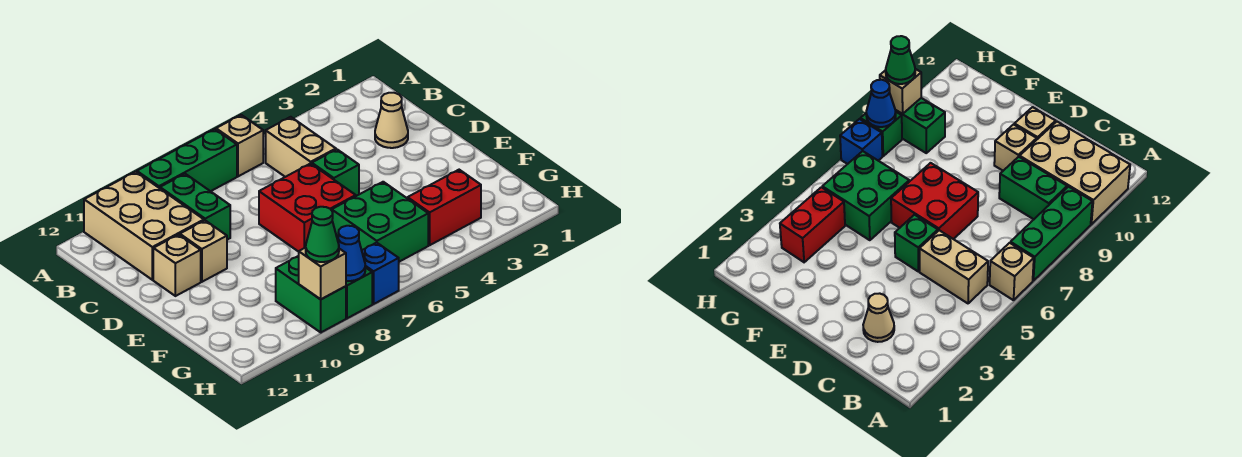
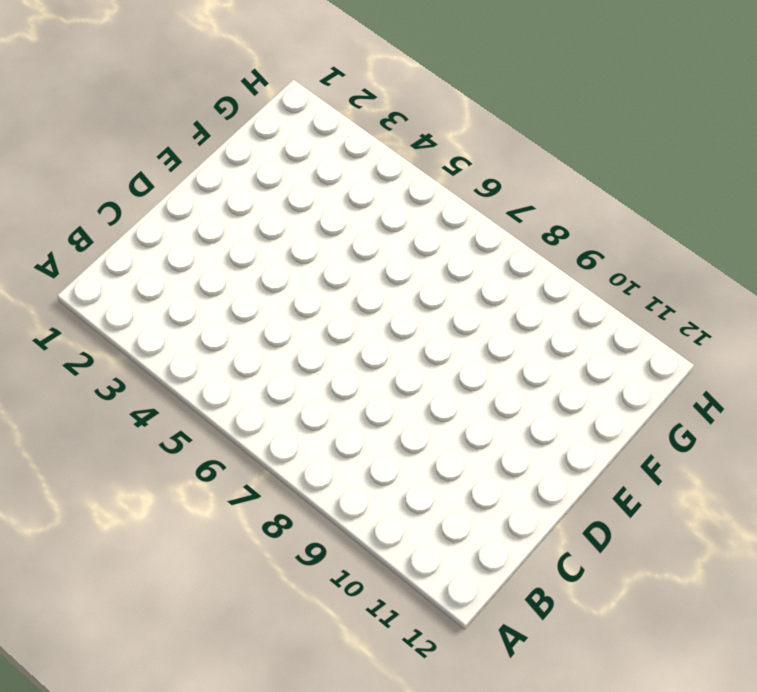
none -> tan 1x1 brick [216,115,263,176]
none -> green 1x3 brick [137,129,237,191]
none -> tan 2x3 brick [84,172,204,280]

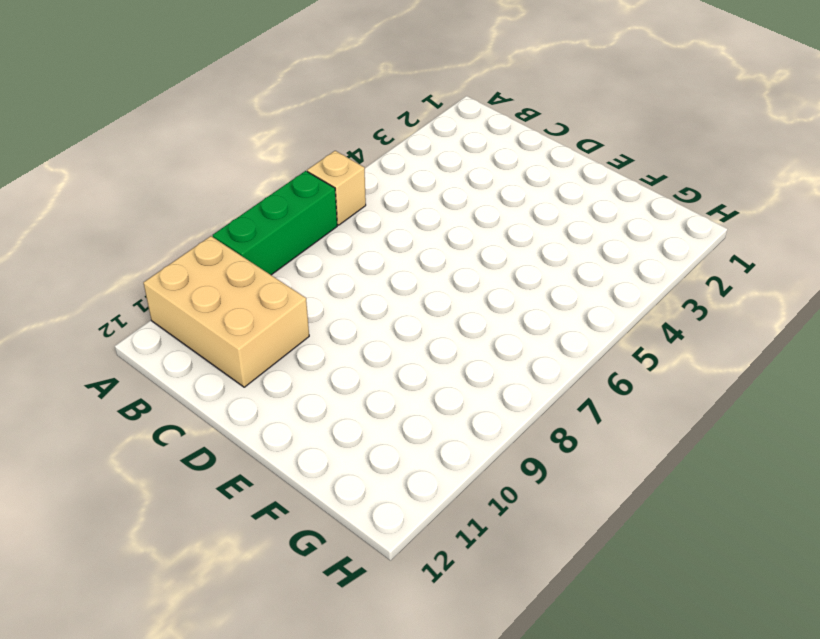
none -> tan 1x2 brick [266,117,336,177]
none -> green 1x2 brick [160,174,230,240]
none -> tan 1x1 cone [375,93,408,148]

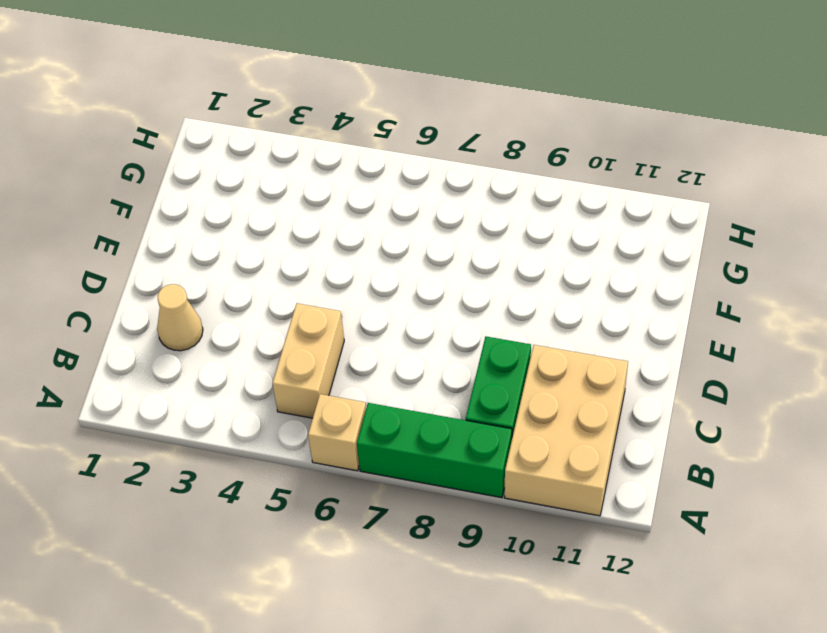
none -> green 1x1 brick [312,149,359,196]
none -> red 2x2 brick [259,163,356,252]
none -> tan 1x1 brick [180,220,227,282]

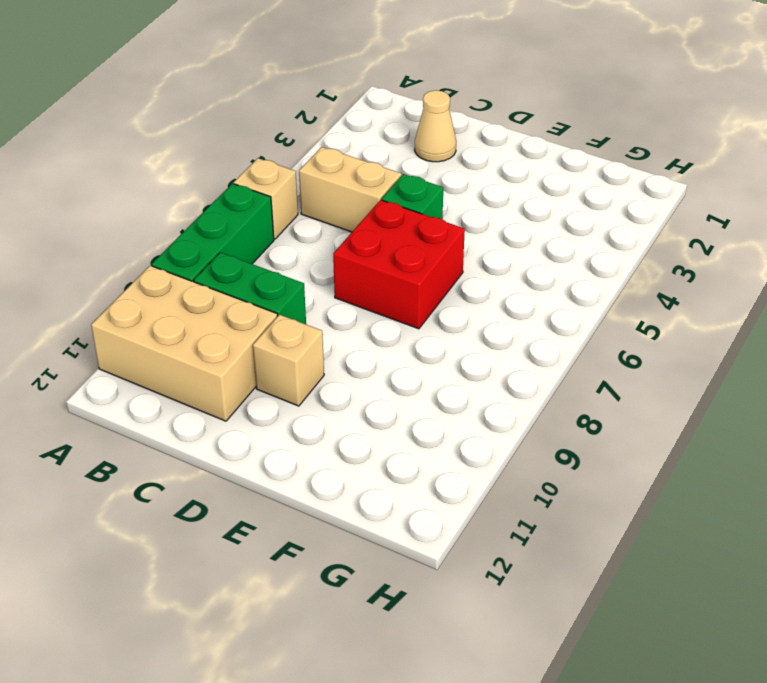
none -> tan 1x1 brick [153,235,201,296]
none -> green 2x2 brick [332,182,428,262]
none -> red 1x2 brick [408,170,481,245]

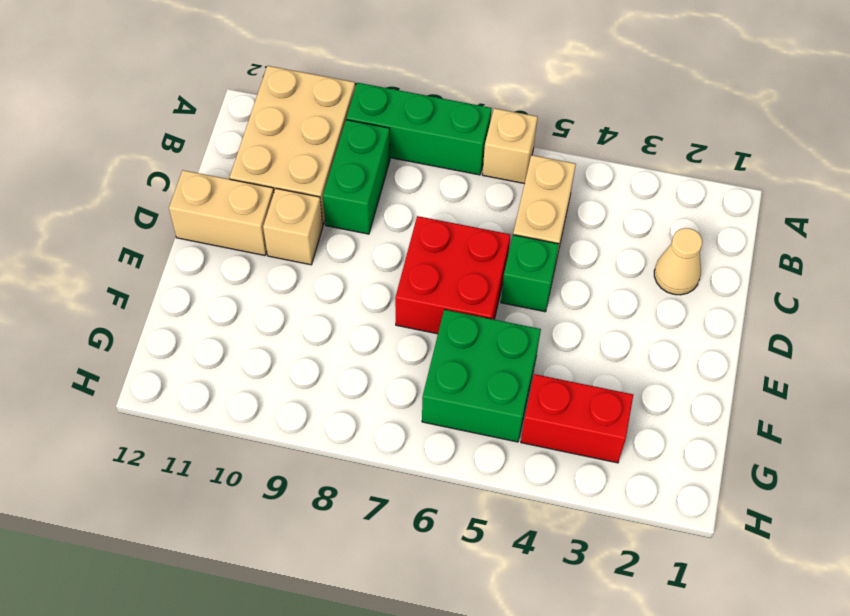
tan 1x2 brick [169,170,274,255] -> tan 1x1 brick [153,235,201,296]
none -> green 1x2 brick [276,256,346,332]
none -> blue 1x1 brick [362,243,399,304]
none -> green 1x1 brick [346,267,372,318]

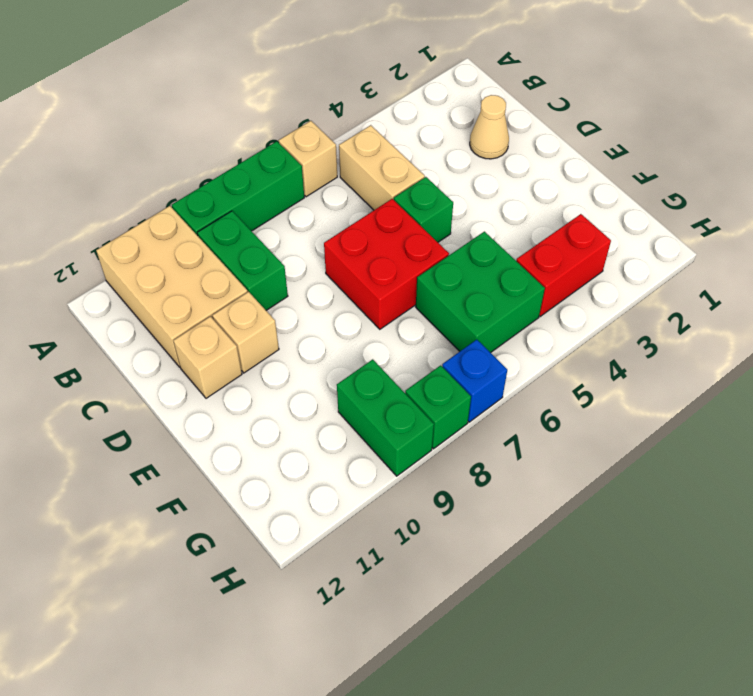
none -> blue 1x1 cone [338,226,365,281]
none -> tan 1x1 brick [299,248,346,299]
none -> green 1x1 cone [306,207,339,262]

